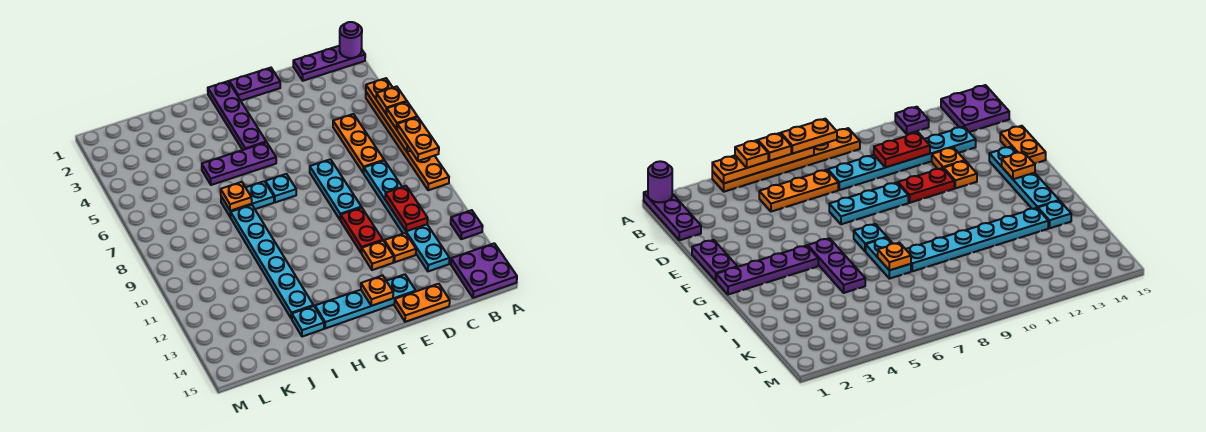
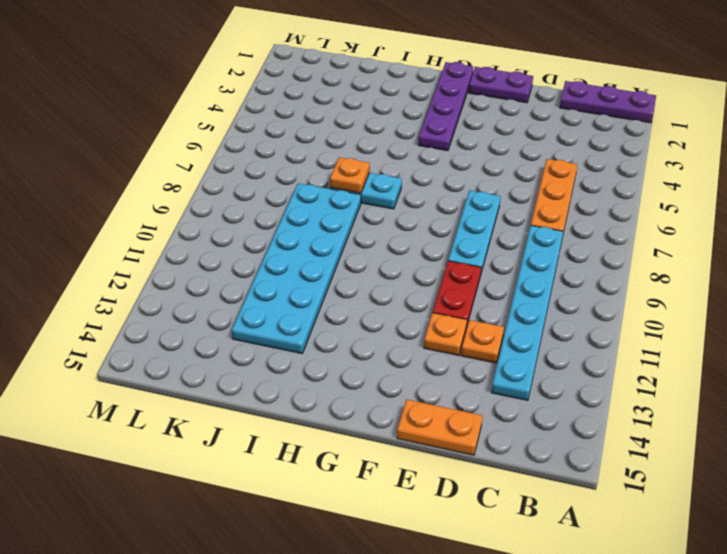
cyan 2x6 plate [232,183,361,354] -> cyan 1x6 plate [230,205,313,319]
none -> orange 1x6 plate [366,92,449,190]
none -> purple 1x1 plate [451,210,483,239]
none -> purple 2x2 plate [451,243,517,298]

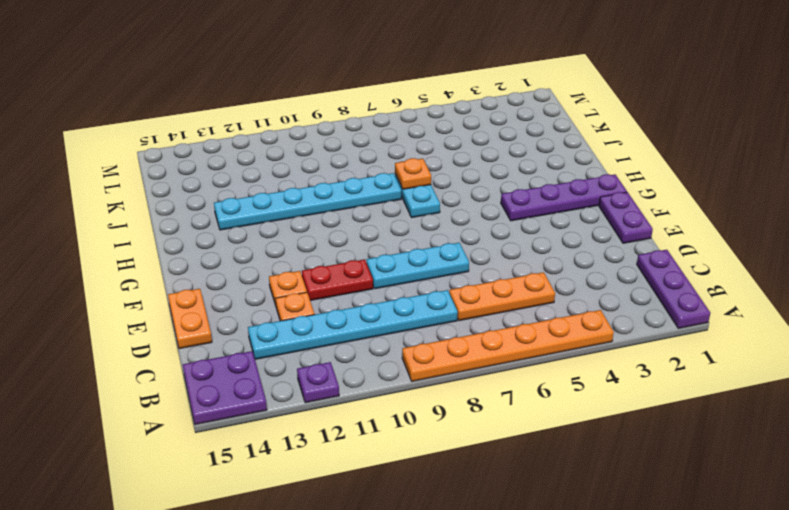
none -> cyan 1x4 plate [315,274,416,328]
none -> purple 1x3 plate [202,142,276,185]
none -> cyan 1x1 plate [266,174,296,202]

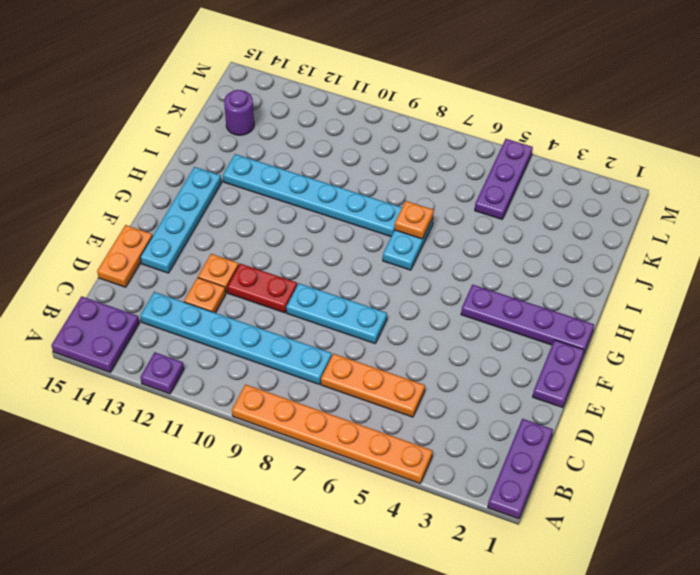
purple 1x3 plate [475,139,533,219] -> purple 1x3 plate moved to [202,142,276,185]
purple 1x1 round brick [224,90,254,135] -> purple 1x1 round brick moved to [340,22,362,58]
none -> cyan 1x1 plate [266,174,296,202]
none -> cyan 1x1 plate [292,306,324,337]
none -> orange 1x4 plate [366,78,411,152]

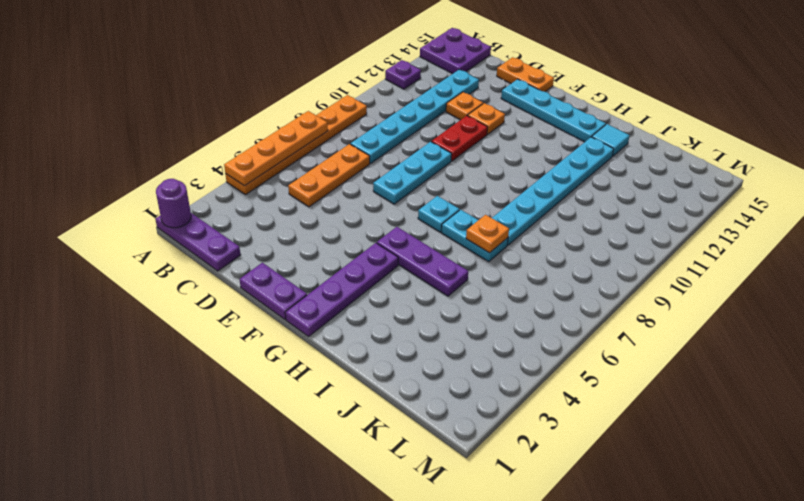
cyan 1x1 tile [592,124,630,156] -> cyan 1x1 plate [292,306,324,337]
none -> red 1x2 plate [385,186,428,231]
none -> orange 1x1 plate [361,275,393,306]
none -> orange 1x1 plate [376,86,407,114]

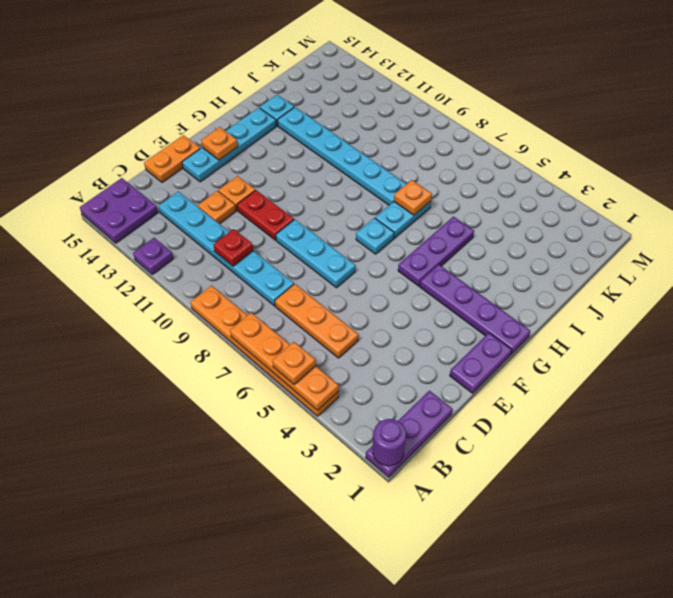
red 1x1 plate [214,229,253,266] -> red 1x2 plate [385,186,428,231]
none -> orange 1x1 plate [387,102,417,129]
none -> orange 1x2 plate [397,117,439,161]

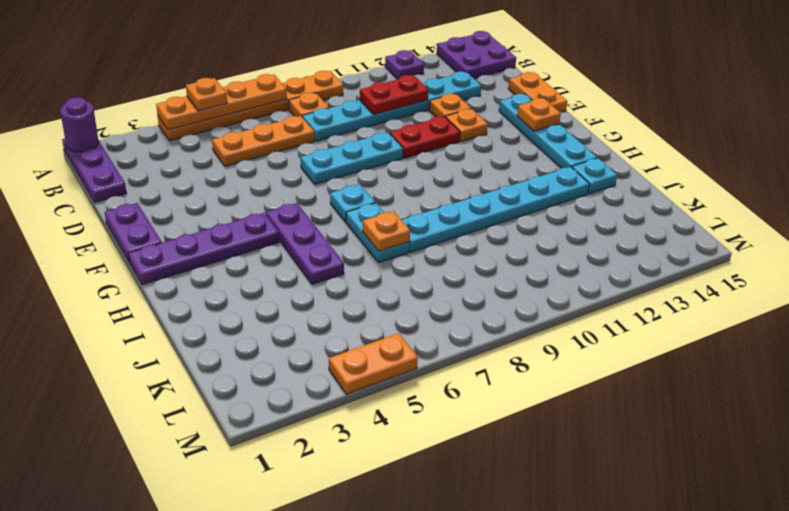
orange 1x1 plate [289,93,329,117] -> orange 1x1 plate moved to [387,102,417,129]
orange 1x2 plate [329,333,418,394] -> orange 1x2 plate moved to [397,117,439,161]

